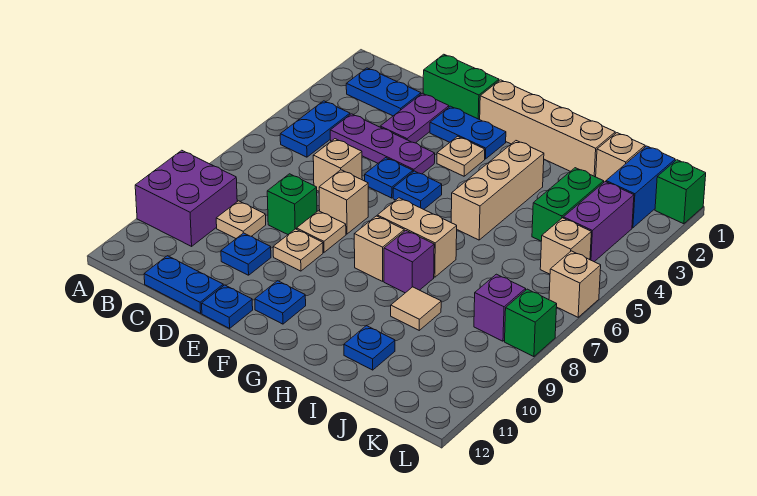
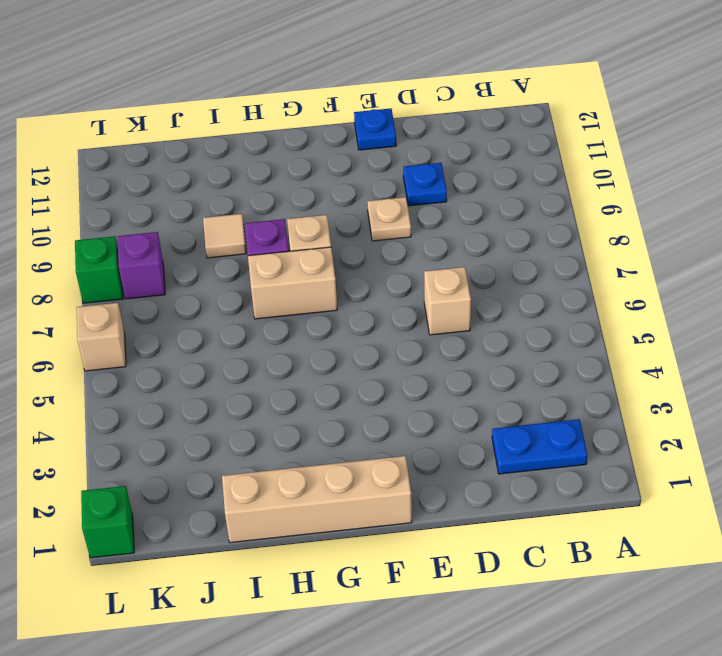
none -> purple 2x2 brick [135,150,237,246]
none -> blue 1x2 plate [280,101,350,157]
none -> purple 1x3 plate [330,114,435,174]
none -> tan 1x1 plate [216,201,266,238]

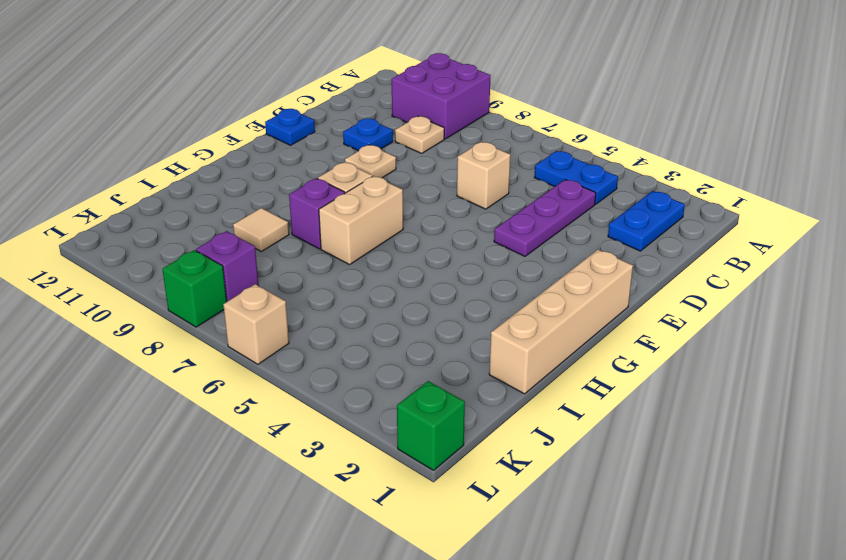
none -> blue 1x2 plate [144,256,224,313]
none -> green 1x2 brick [423,54,499,119]
none -> purple 1x2 plate [380,93,449,143]
none -> green 1x1 brick [267,174,317,234]

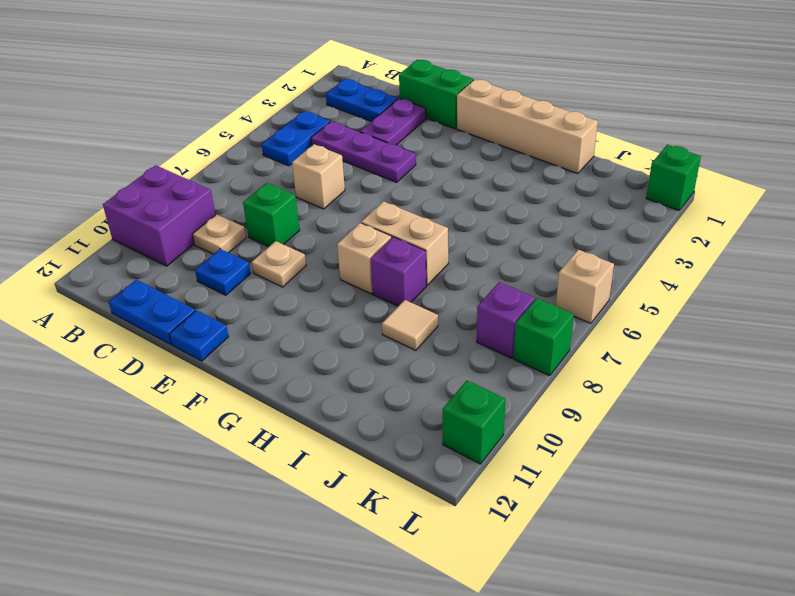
green 1x1 brick [443,380,506,464] -> none
none -> blue 1x2 plate [430,106,506,159]
none -> blue 1x1 plate [365,158,413,198]
none -> tan 1x1 brick [319,170,368,234]
none -> tan 1x1 plate [297,211,346,252]

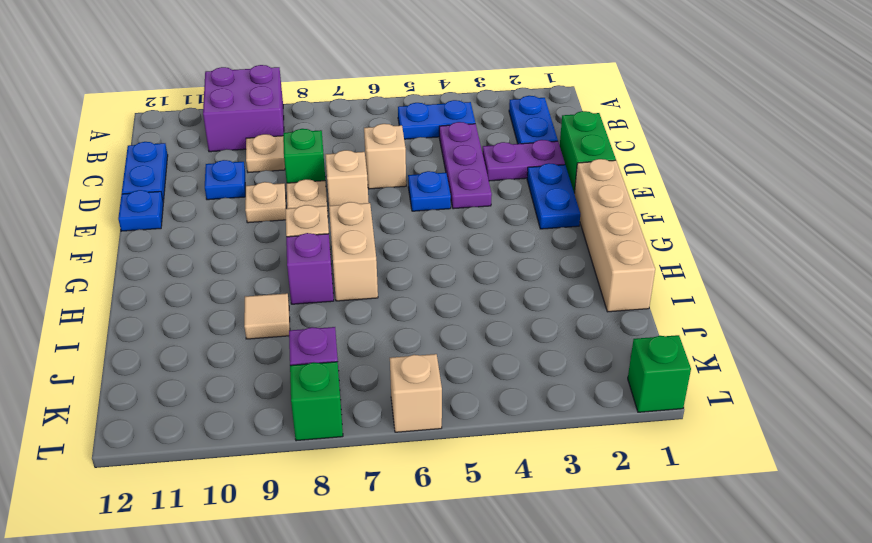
none -> tan 1x1 plate [437,136,485,176]
none -> blue 1x1 plate [393,171,442,209]
none -> blue 1x1 plate [255,281,306,324]
none -> tan 1x3 brick [451,141,544,240]

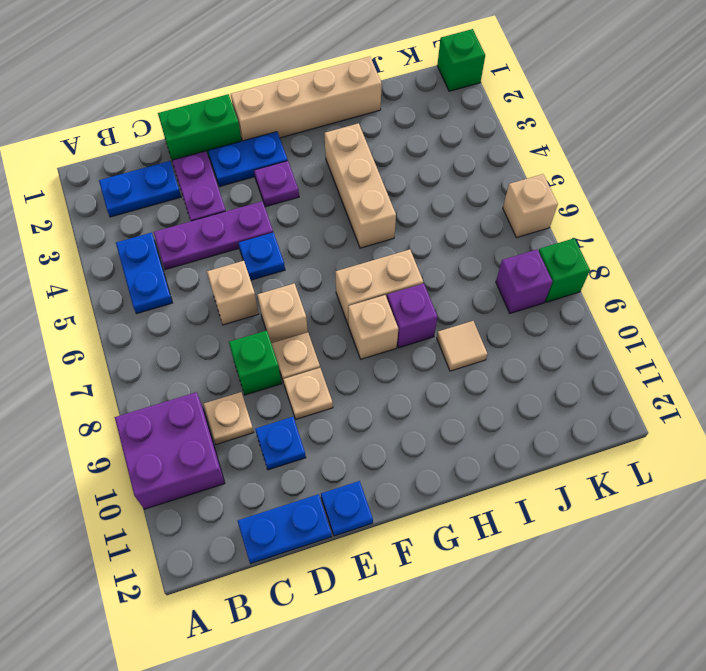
purple 1x1 plate [254,161,299,207] -> tan 1x1 plate [437,136,485,176]
none -> blue 1x1 plate [393,171,442,209]
none -> blue 1x1 plate [255,281,306,324]
none -> blue 1x1 plate [344,326,395,370]
none -> tan 1x1 brick [596,133,645,182]

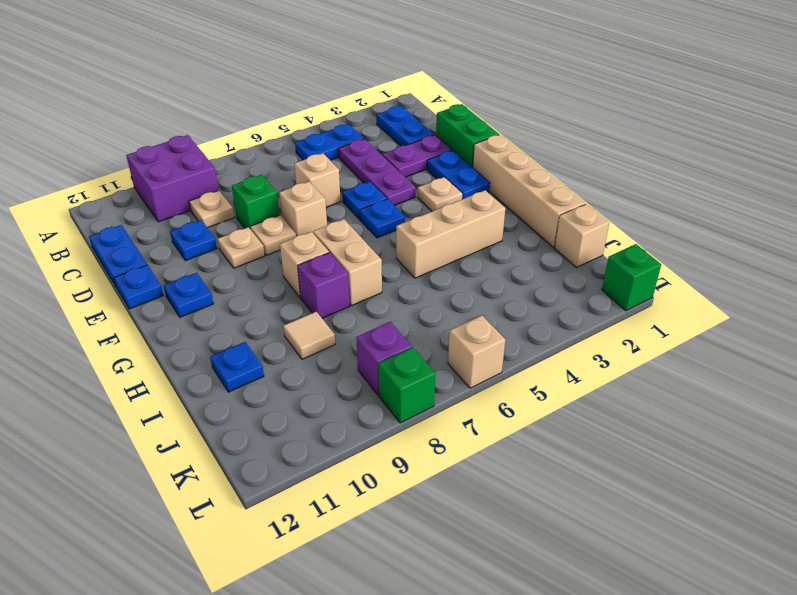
none -> green 1x2 brick [532,168,604,241]
none -> blue 1x2 brick [606,146,675,228]
none -> purple 1x2 brick [563,182,634,262]
none -> tan 1x1 brick [540,218,591,274]

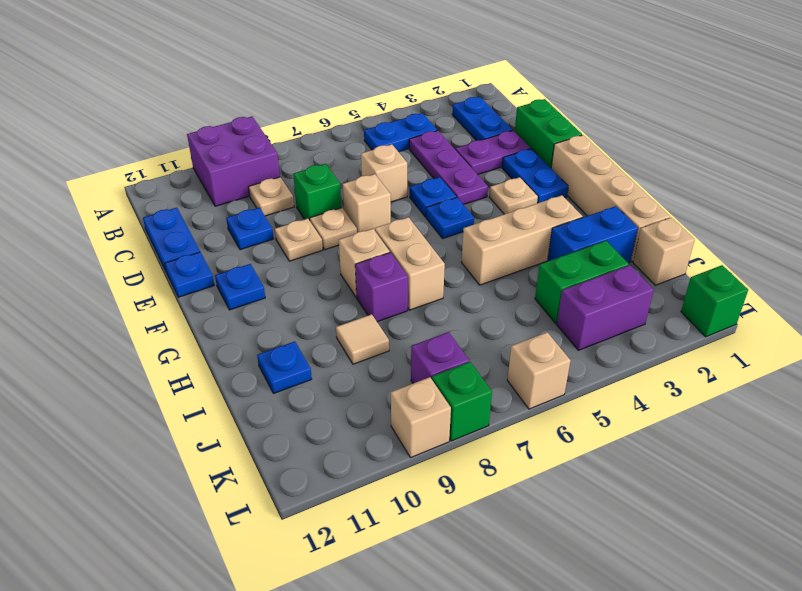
blue 1x2 brick [548,206,638,263] -> blue 1x2 brick moved to [606,146,675,228]
tan 1x1 brick [391,377,451,458] -> tan 1x1 brick moved to [540,218,591,274]

